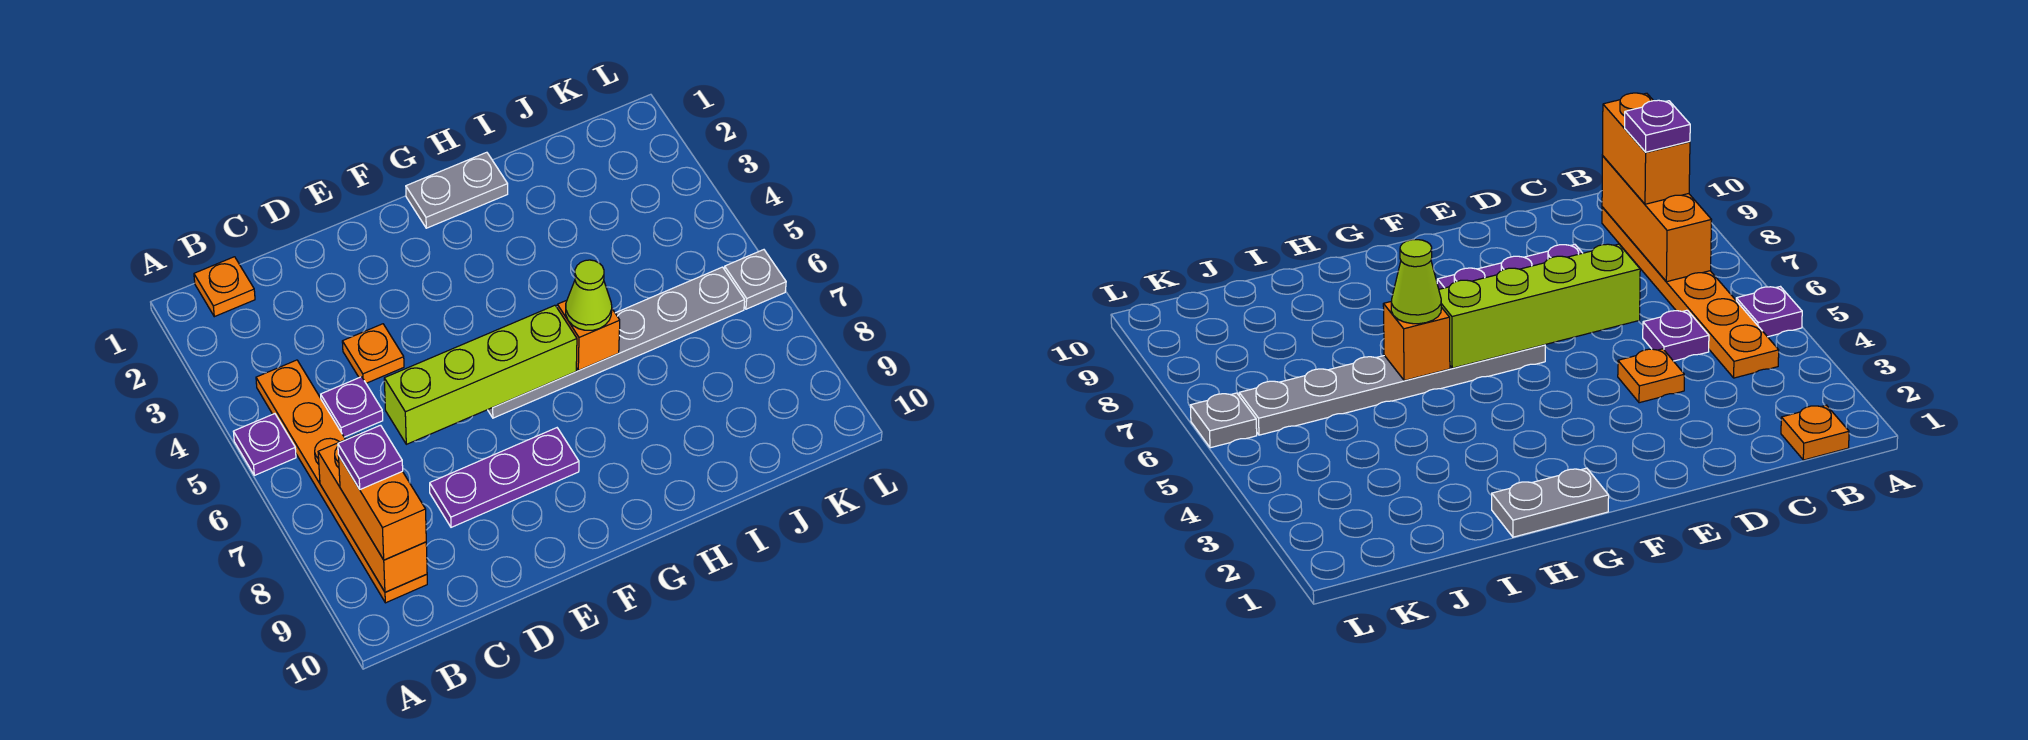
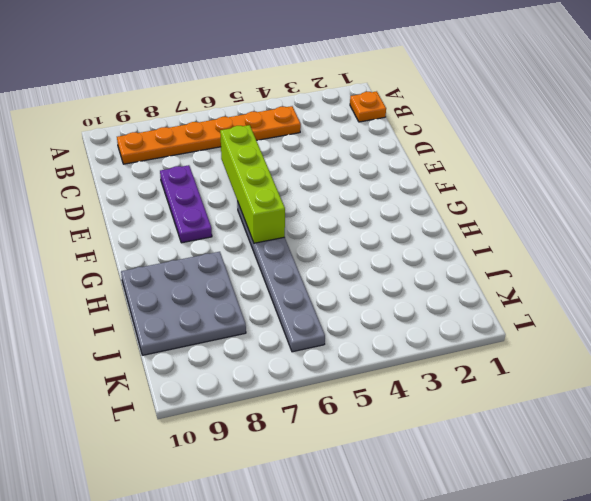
grey 3x3 plate [121,252,246,355] -> none
none -> purple 1x1 plate [233,414,296,475]
none -> purple 1x1 plate [321,377,383,437]
none -> orange 1x1 plate [342,324,404,383]

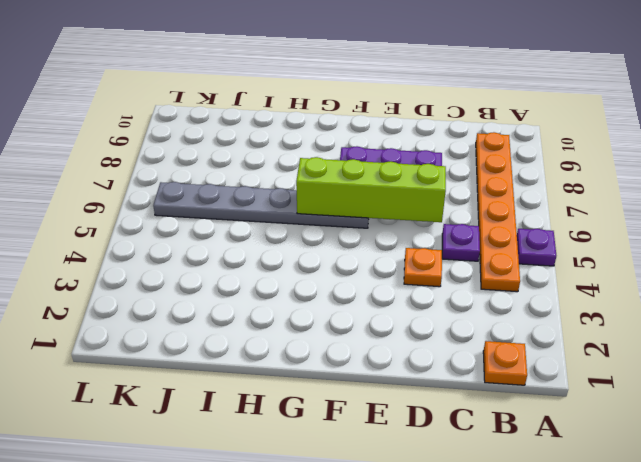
none -> grey 1x2 plate [406,152,508,228]
none -> grey 1x1 plate [724,250,786,309]
none -> orange 1x3 brick [318,434,427,592]

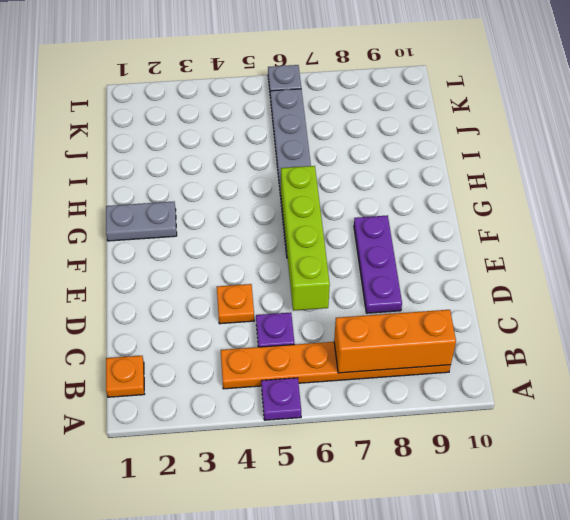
grey 1x2 plate [106,201,177,241] -> grey 1x2 plate turned to [406,152,508,228]
none -> orange 1x1 brick [557,300,620,370]
none -> orange 1x2 brick [338,455,426,560]
none -> lime 1x1 cone [566,260,612,330]

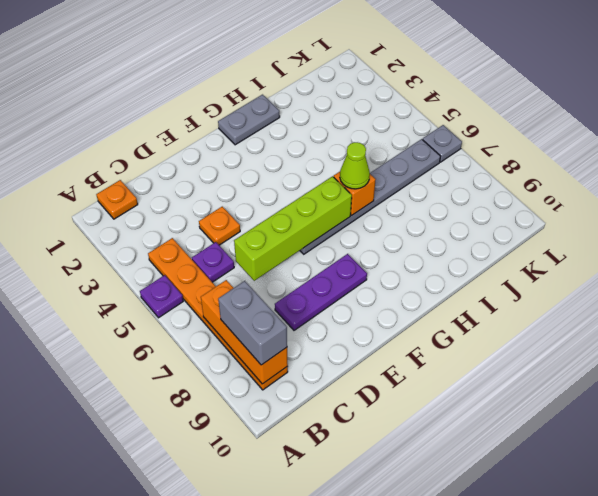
grey 1x2 brick [218,281,287,365] -> orange 1x2 brick [338,455,426,560]
none -> purple 1x1 plate [338,425,403,489]

